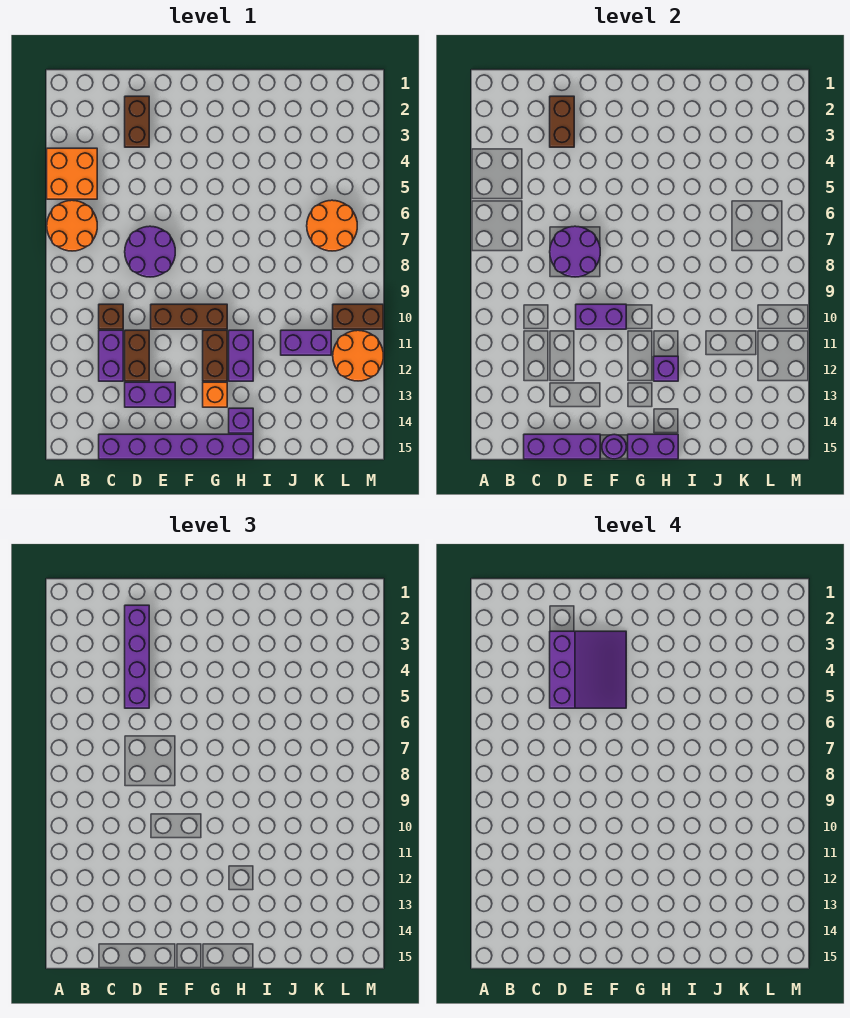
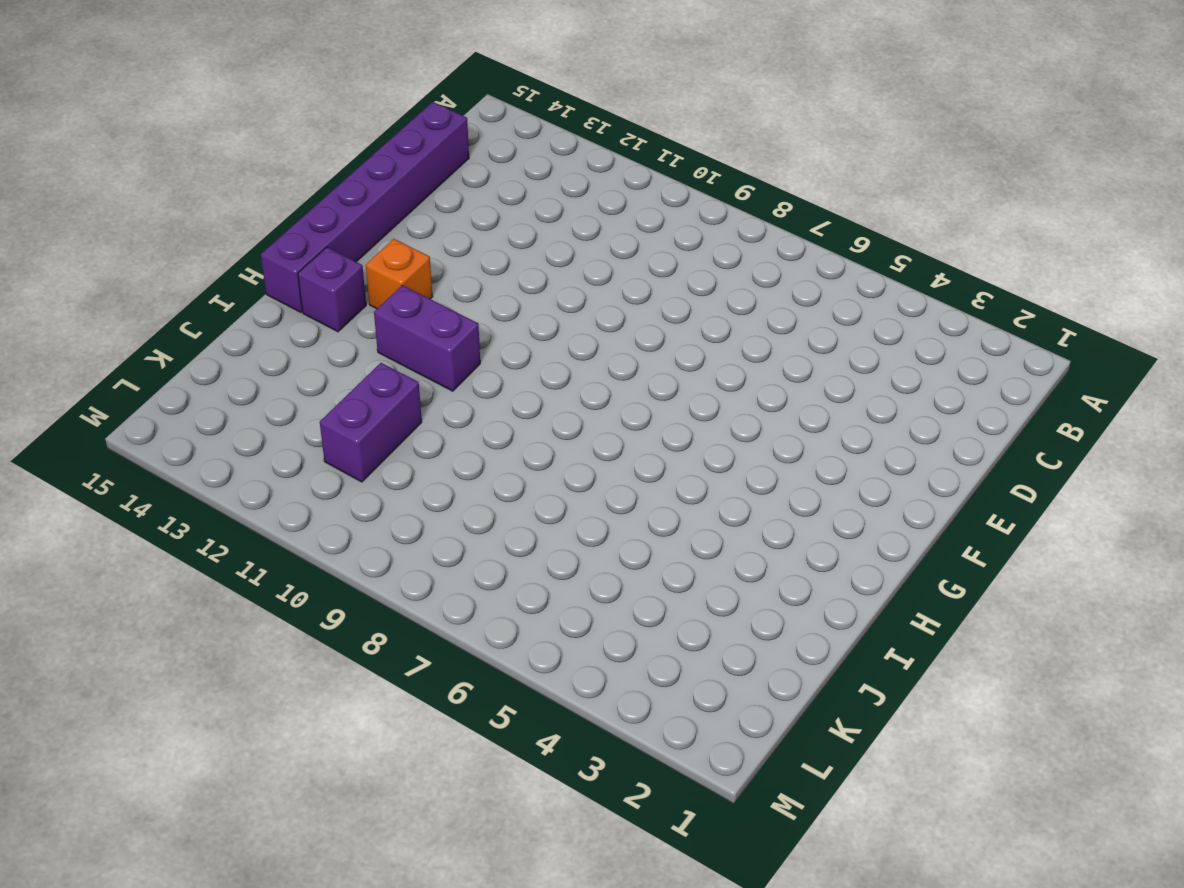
none -> orange 2x2 brick [47,148,97,199]
none -> orange 2x2 round brick [47,200,97,251]
none -> brown 1x1 brick [99,304,123,329]

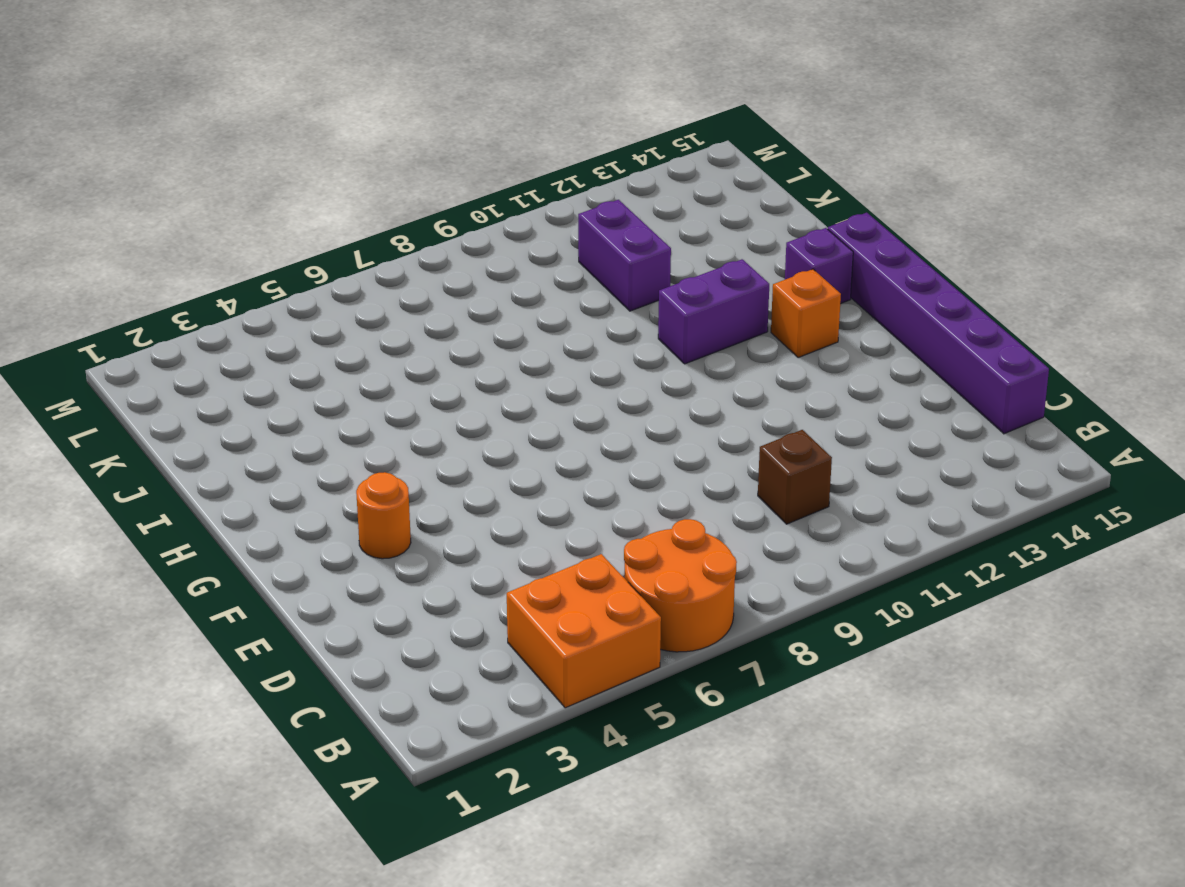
orange 1x1 round brick [356,472,411,559] -> none
none -> purple 1x2 brick [99,330,123,381]
none -> brown 1x2 brick [125,96,149,147]
none -> purple 2x2 round brick [125,226,175,277]

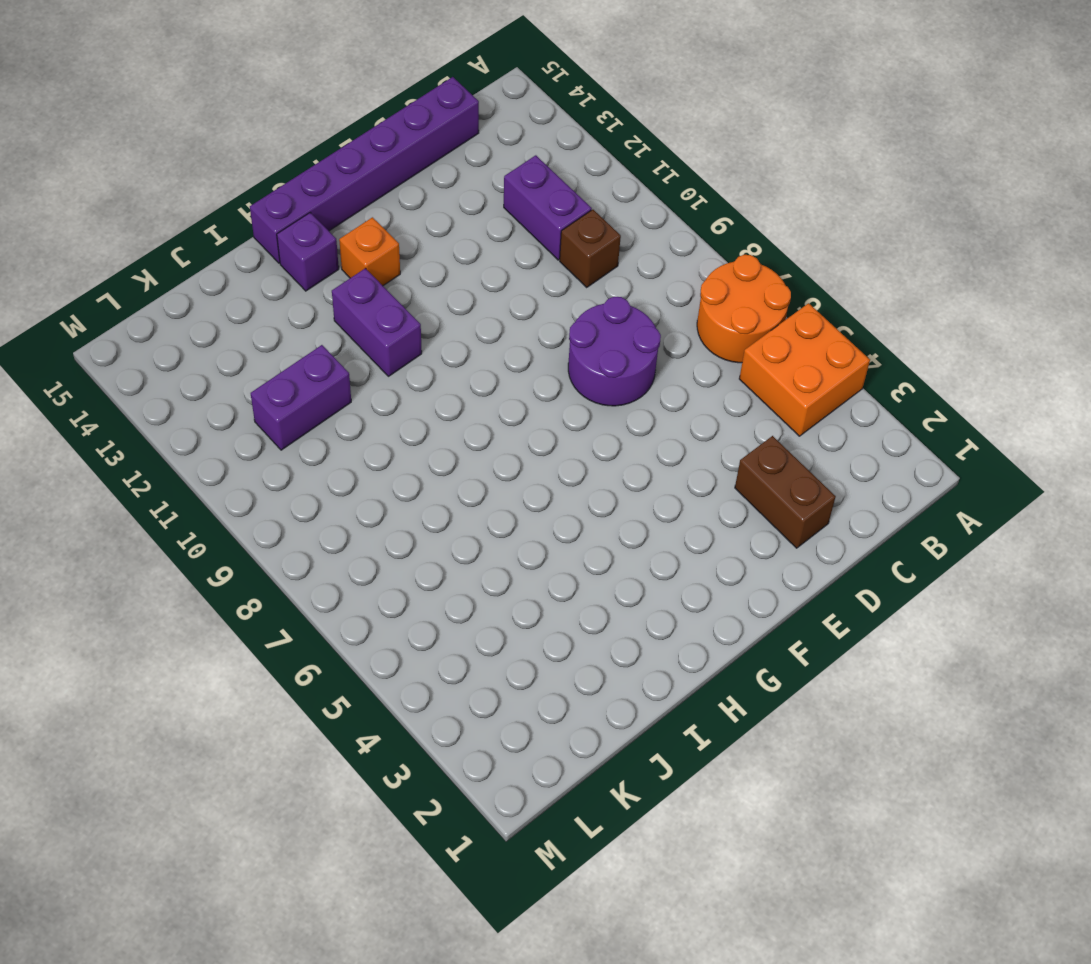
none -> brown 1x2 brick [125,330,149,381]
none -> purple 1x2 brick [125,382,175,407]
none -> brown 1x3 brick [151,304,227,329]

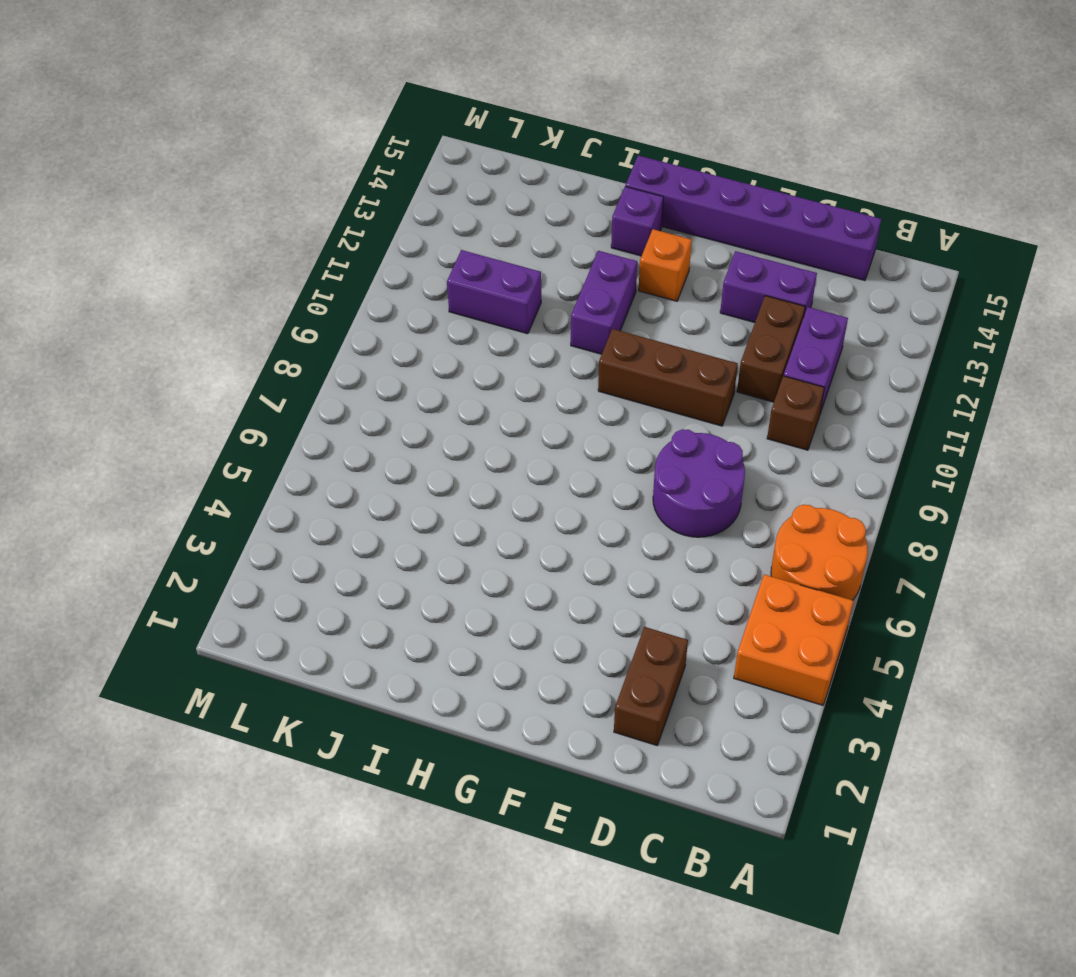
none -> brown 1x2 brick [203,330,227,381]
none -> orange 2x2 round brick [307,200,357,251]
none -> brown 1x2 brick [333,304,383,329]

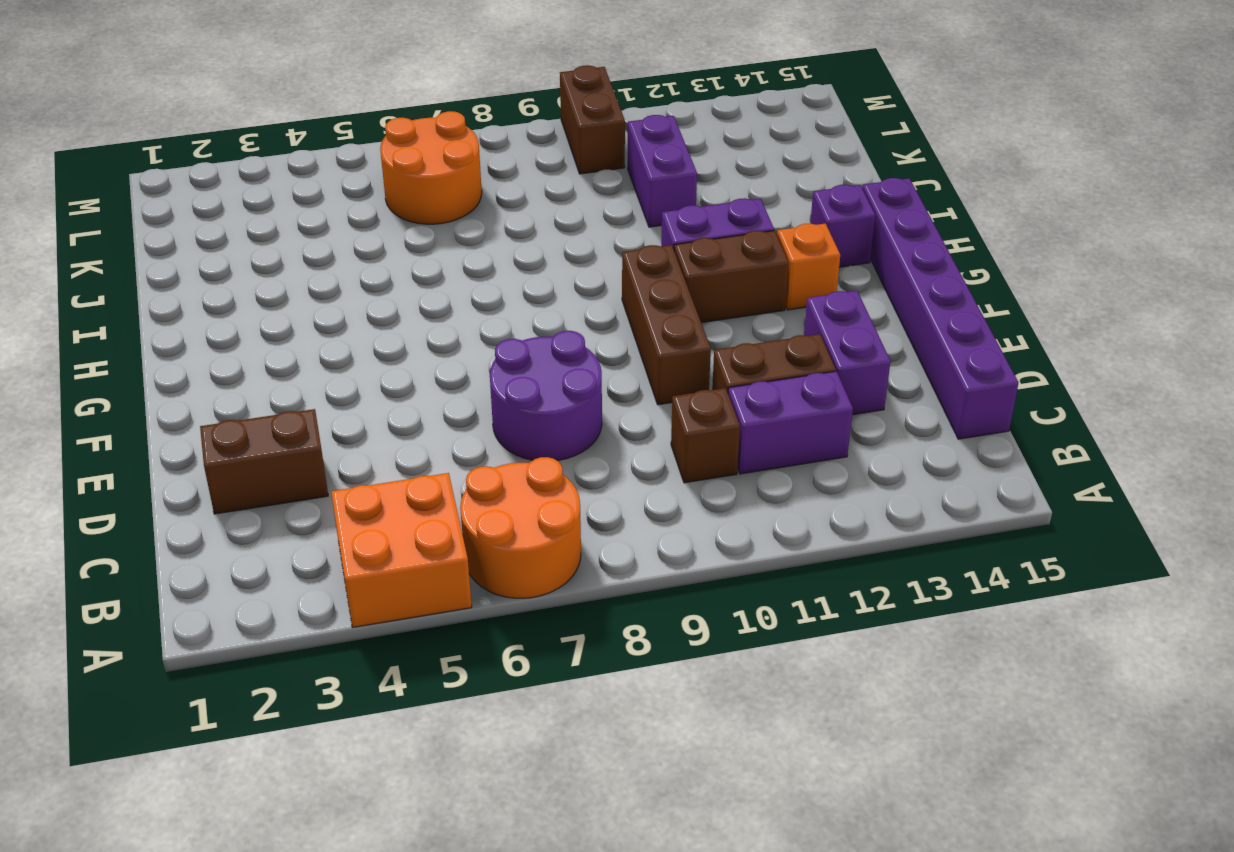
none -> orange 2x2 round brick [333,330,383,381]
none -> purple 1x3 brick [524,434,600,459]
none -> brown 1x2 brick [550,96,574,147]

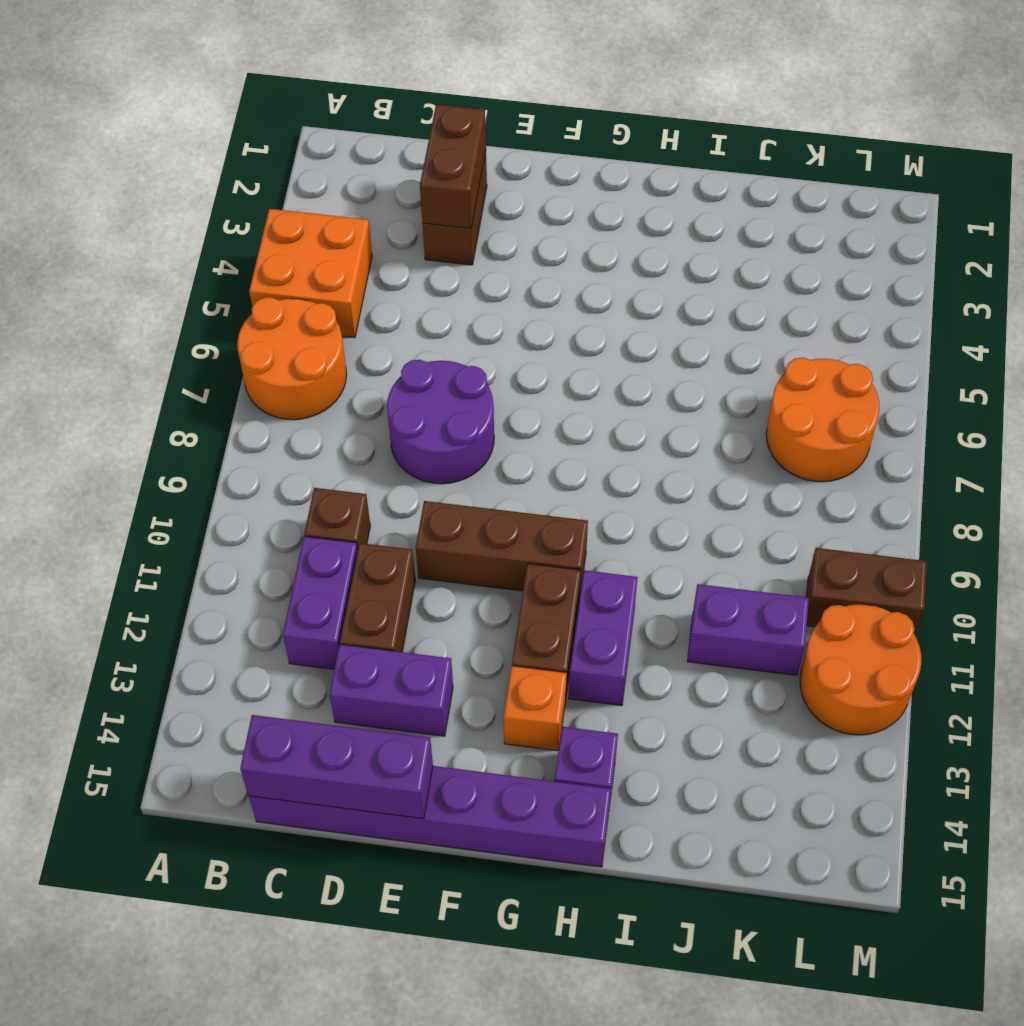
none -> purple 2x2 round brick [550,226,600,277]
none -> purple 1x2 brick [576,304,626,329]
none -> purple 1x1 round brick [602,434,626,459]

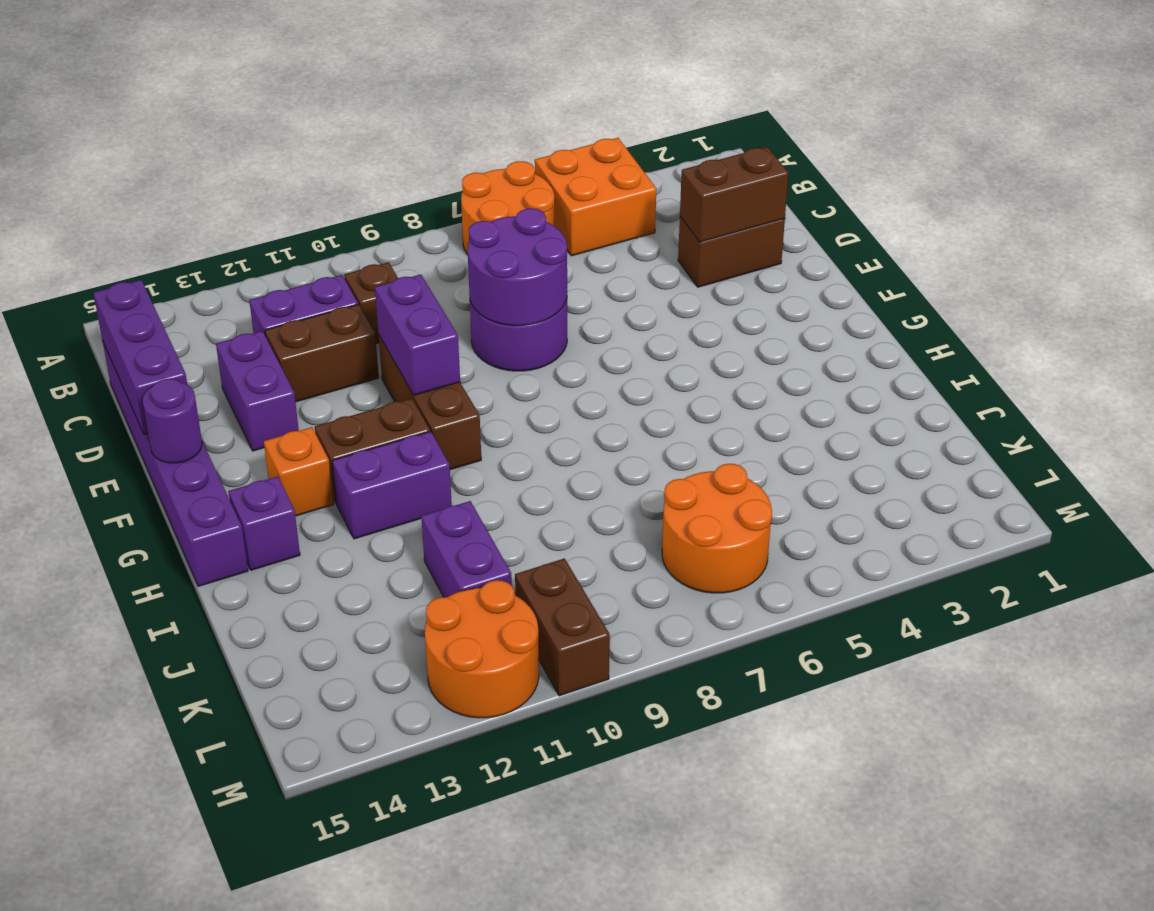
none -> purple 1x2 brick [628,434,678,459]
none -> purple 1x1 brick [654,356,678,381]
none -> purple 1x4 brick [125,605,149,708]

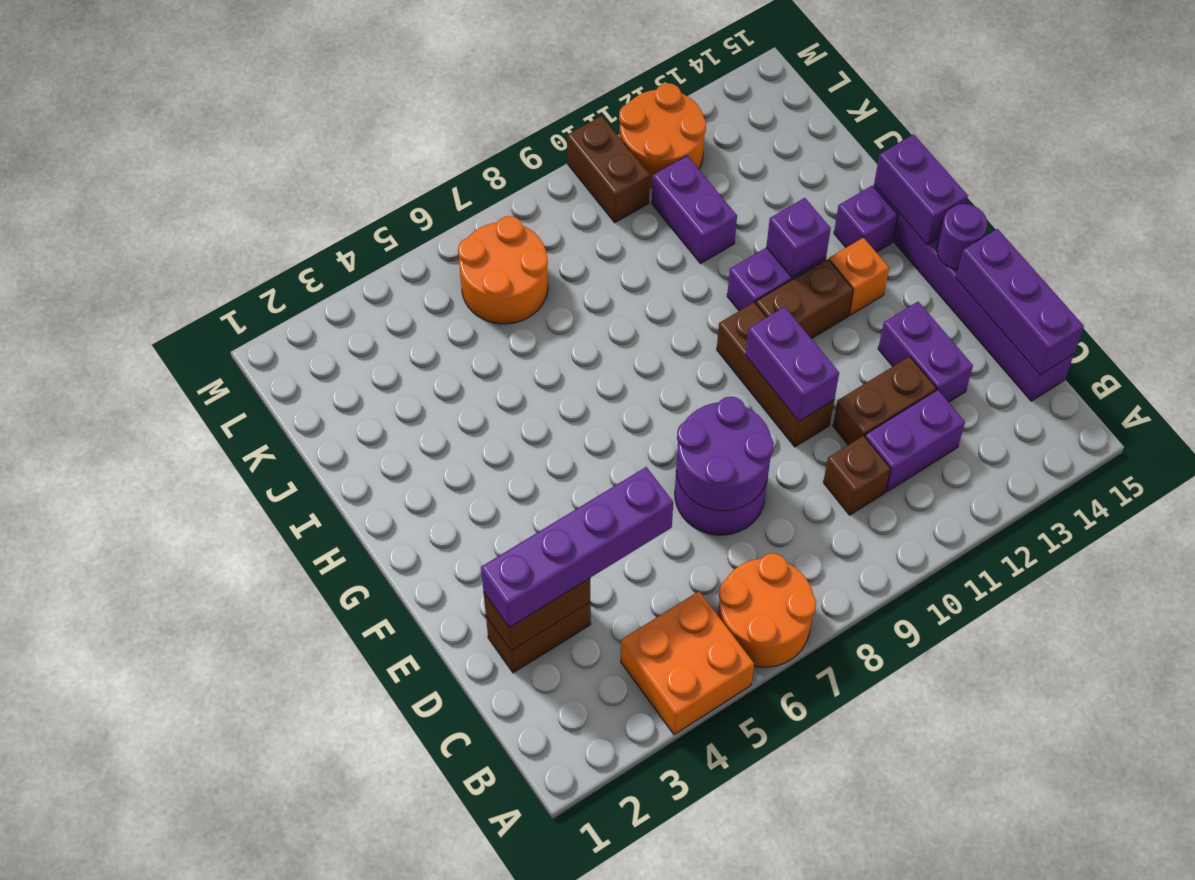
none -> purple 3x3 slope [550,631,626,708]

